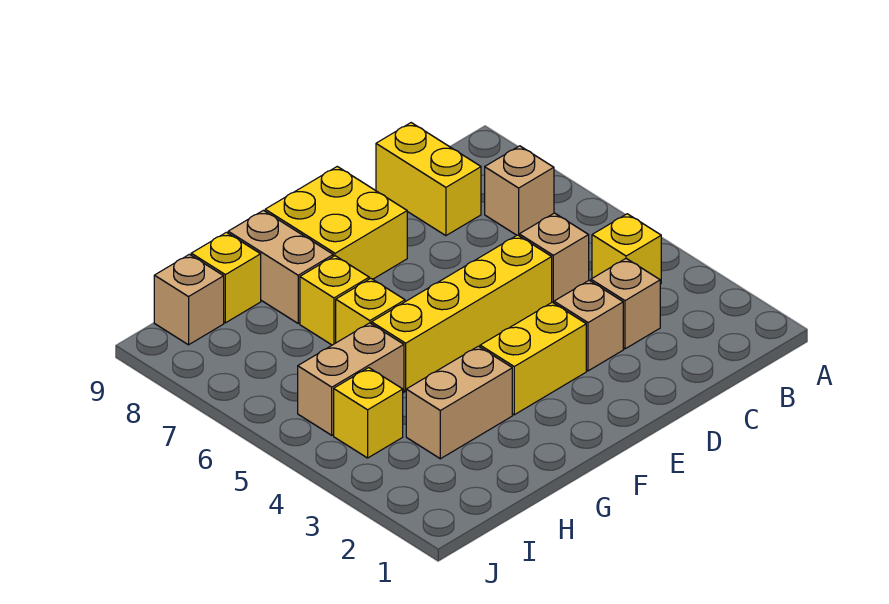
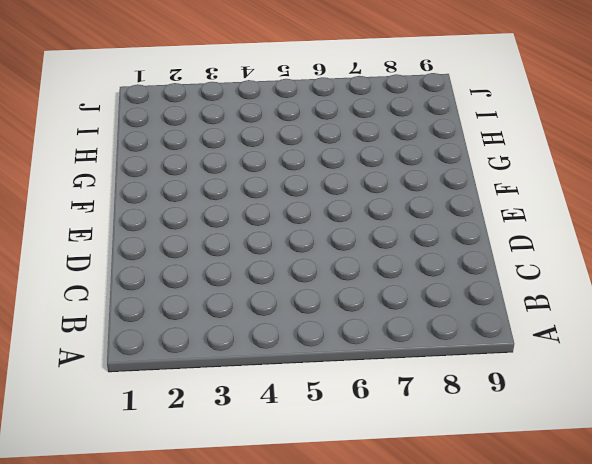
none -> yellow 1x1 brick [592,214,661,284]
none -> tan 1x1 brick [485,146,554,235]
none -> tan 1x1 brick [591,259,660,349]

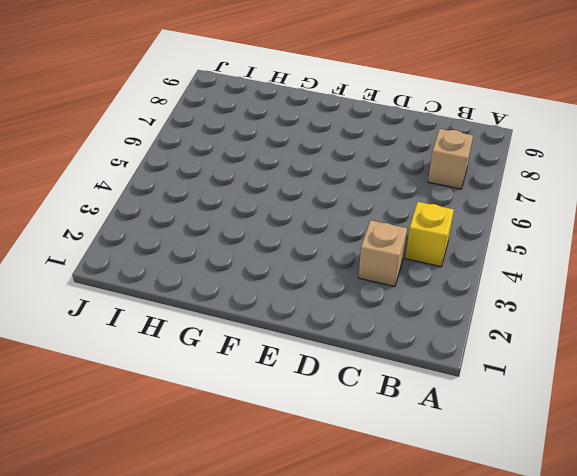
none -> tan 1x1 brick [519,213,589,303]
none -> yellow 1x2 brick [376,123,481,236]
none -> tan 1x1 brick [554,280,623,371]

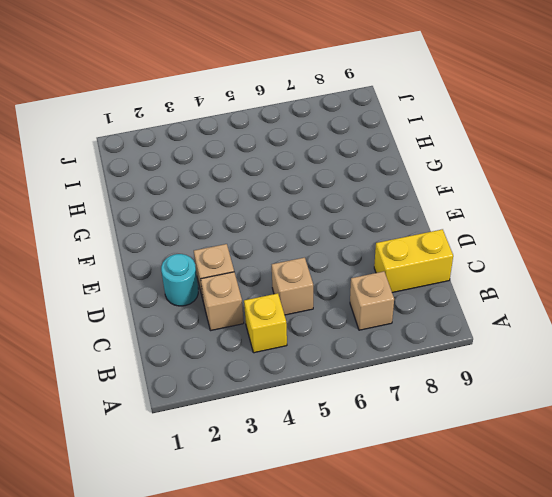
cyan 1x1 round brick [161,254,198,306] -> none
none -> yellow 1x4 brick [372,235,552,391]
none -> yellow 1x2 brick [480,302,586,415]
none -> yellow 2x2 brick [265,167,407,279]

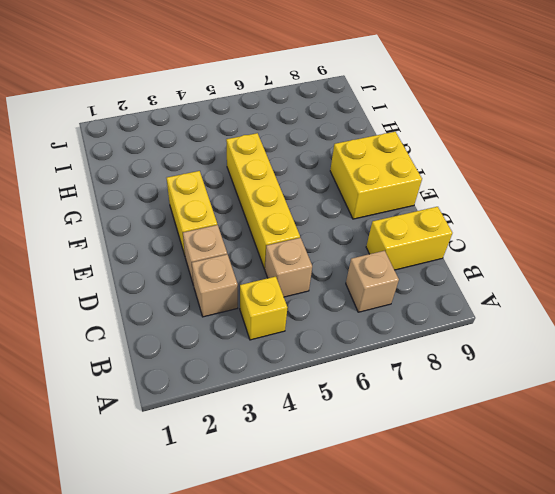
none -> tan 1x2 brick [406,346,512,459]
none -> yellow 1x1 brick [336,278,405,343]
none -> yellow 1x1 brick [300,256,369,345]

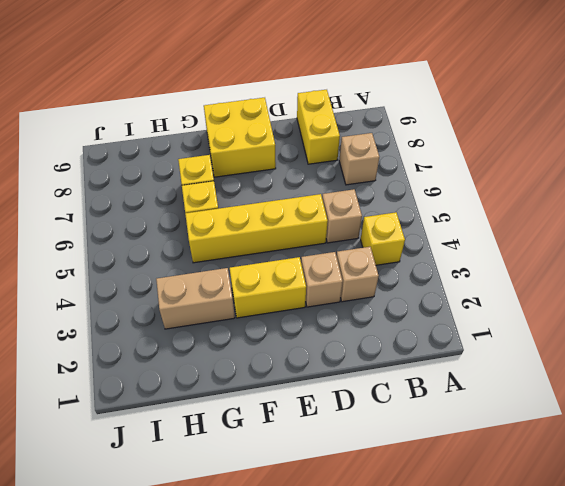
none -> tan 1x2 brick [228,210,333,323]
none -> tan 1x2 brick [298,323,404,435]
none -> yellow 1x1 brick [191,232,261,323]

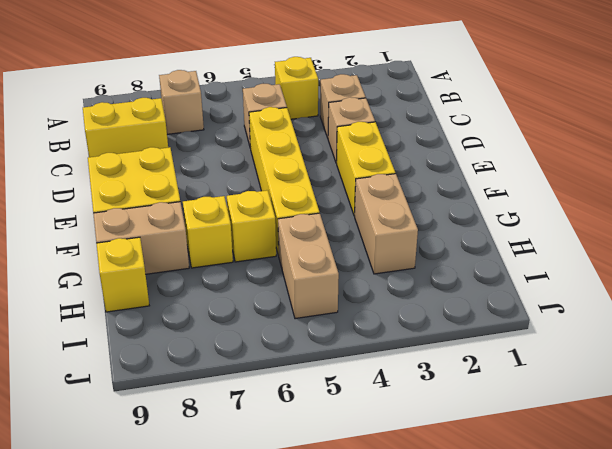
none -> yellow 1x1 brick [334,368,403,458]
none -> tan 1x1 brick [154,254,224,345]

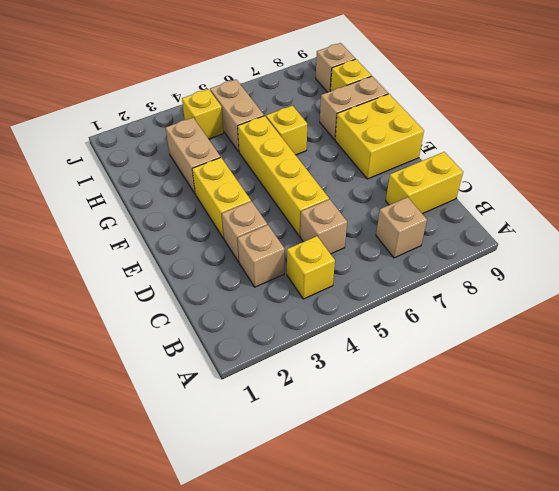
none -> yellow 1x1 brick [300,256,369,345]

